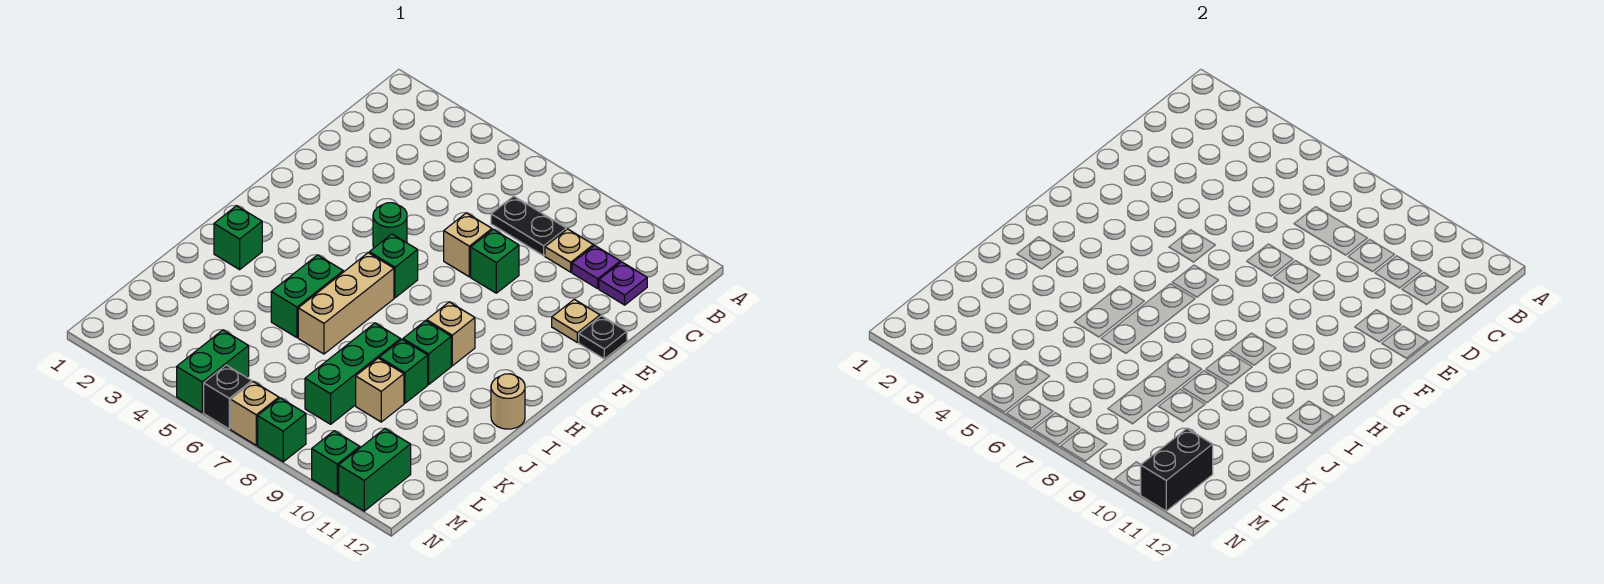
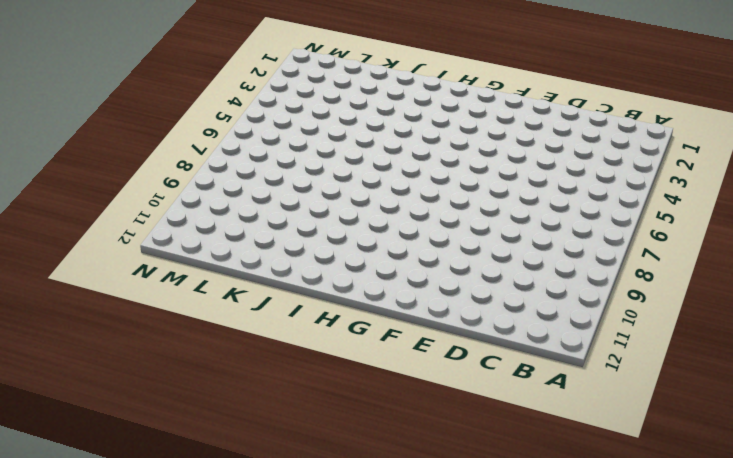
none -> black 1x2 plate [491,196,566,256]
none -> tan 1x1 plate [545,229,593,272]
none -> purple 1x1 plate [572,245,620,288]

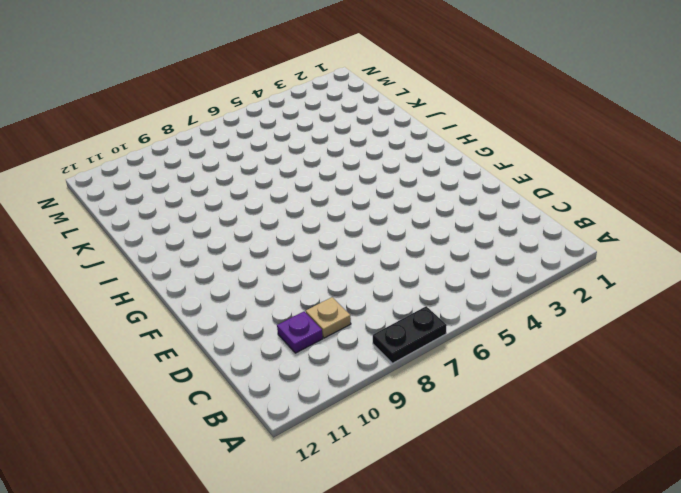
black 1x2 plate [373,306,447,363] -> black 1x2 plate moved to [491,196,566,256]
none -> purple 1x1 plate [599,262,647,305]
none -> tan 1x1 brick [444,213,492,277]
none -> green 1x1 brick [471,229,519,293]

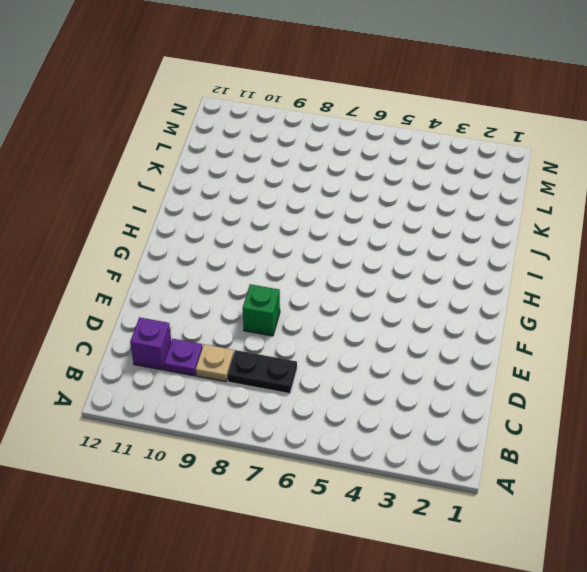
purple 1x1 brick [130,317,171,370] -> purple 1x1 plate [599,262,647,305]
none -> tan 1x1 brick [444,213,492,277]
none -> tan 1x1 plate [552,299,600,342]
none -> black 1x1 plate [579,316,627,359]

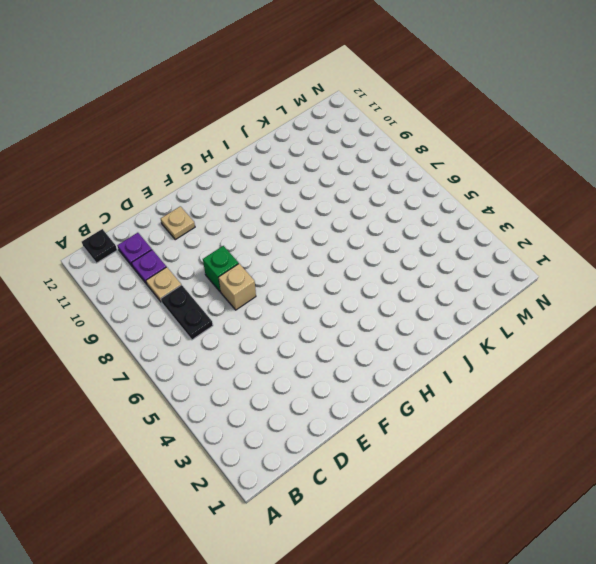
black 1x1 plate [82,229,117,263] -> black 1x1 plate moved to [579,316,627,359]
none -> green 1x1 round brick [373,203,407,248]
none -> green 1x1 brick [369,234,418,298]
none -> tan 1x3 brick [298,253,394,354]

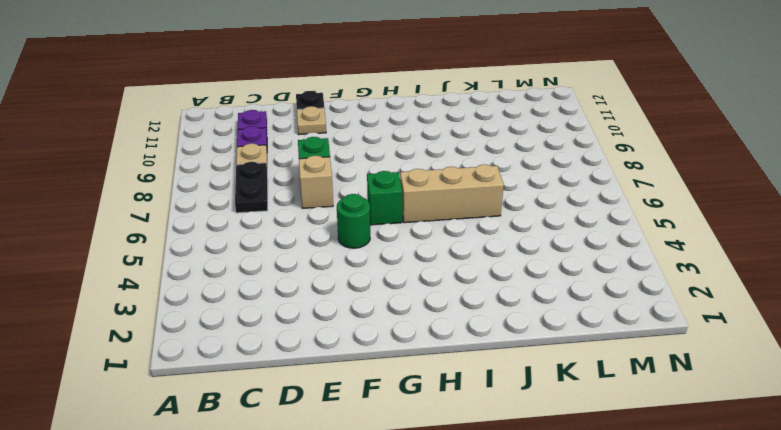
none -> tan 1x1 brick [427,302,475,366]
none -> green 1x1 brick [214,206,262,270]
none -> green 1x2 brick [271,255,343,338]

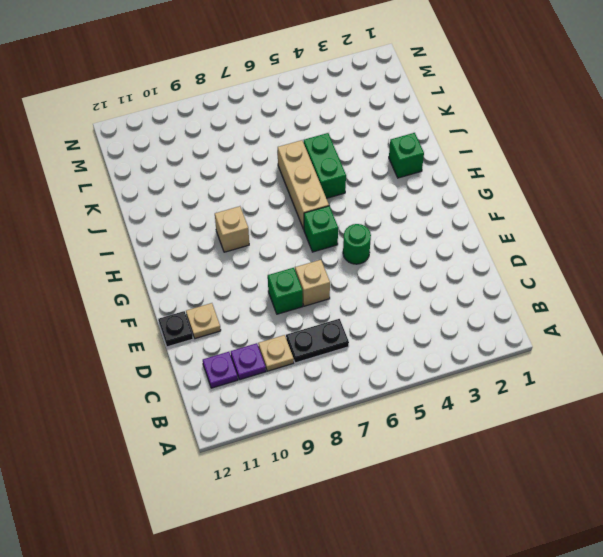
none -> green 1x1 brick [403,321,451,384]
none -> tan 1x1 round brick [491,374,525,429]
none -> green 1x3 brick [305,323,401,424]

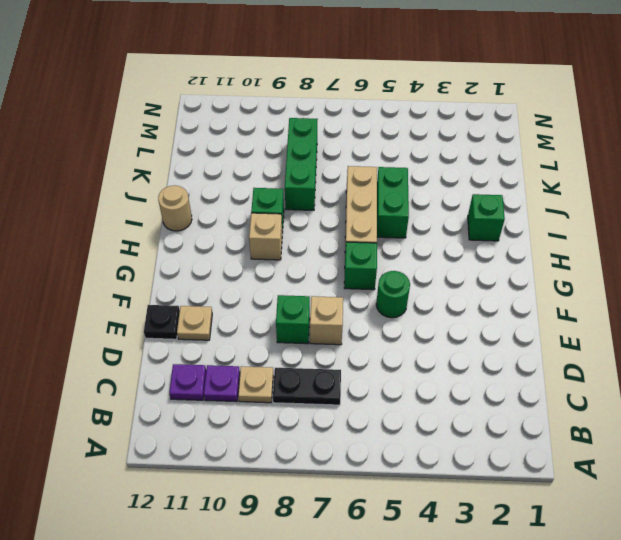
none -> green 1x1 brick [379,340,428,403]
none -> tan 1x1 brick [356,358,404,422]
none -> green 1x2 brick [177,330,249,412]

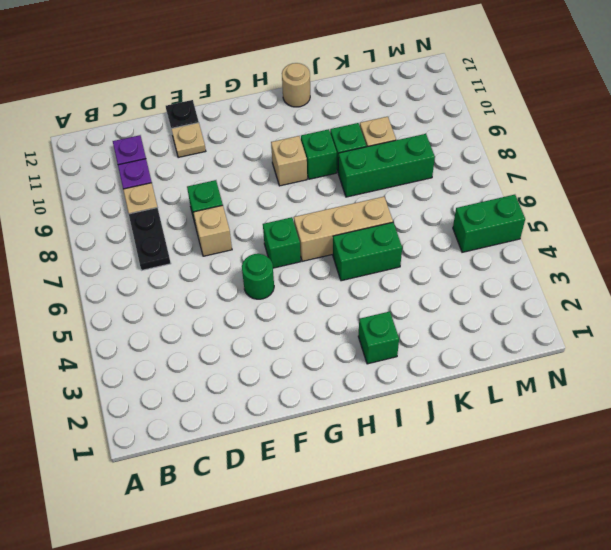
none -> green 1x2 brick [339,429,411,511]
none -> black 1x1 brick [204,365,252,429]
none -> tan 1x1 brick [231,382,279,445]

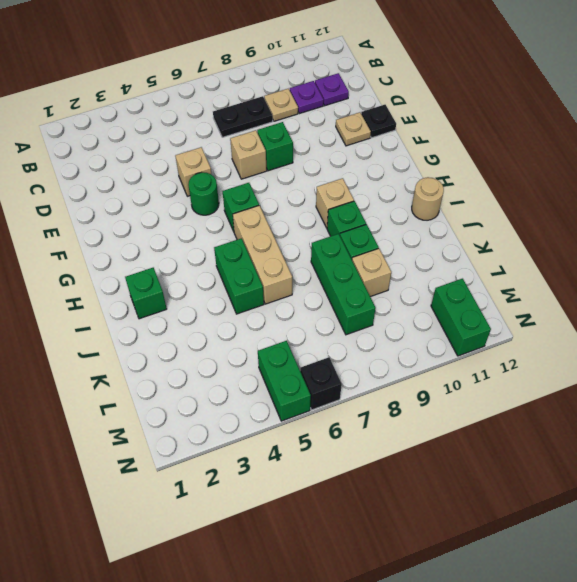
tan 1x1 brick [175,147,211,196] -> tan 1x1 brick moved to [231,382,279,445]
none -> green 1x1 brick [258,398,306,462]
none -> green 1x1 brick [312,431,360,494]
none -> black 1x2 brick [1141,429,1213,511]

